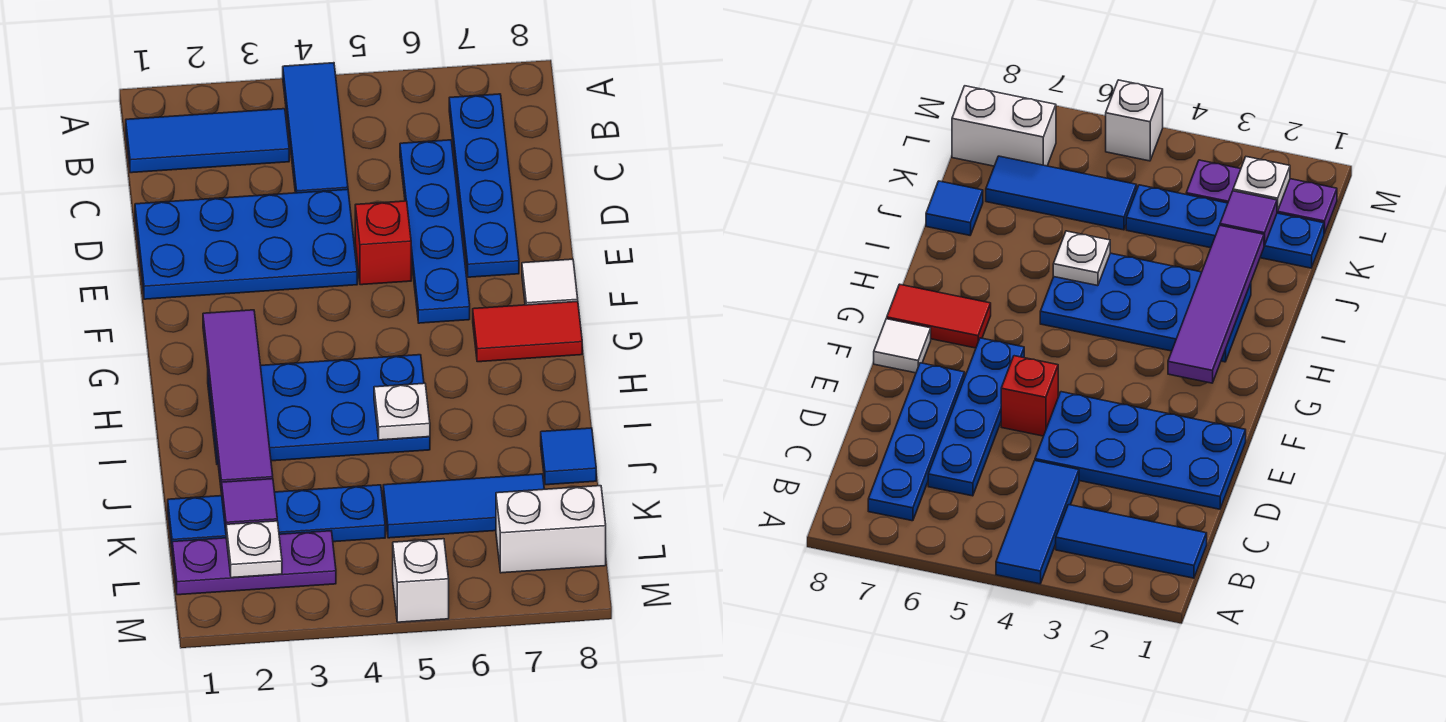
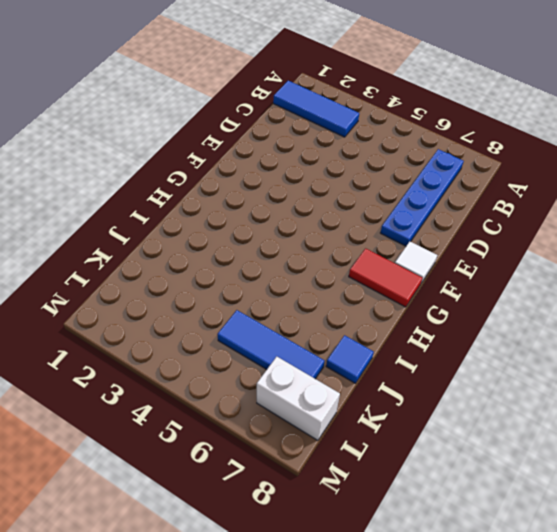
none -> blue 1x3 tile [283,63,348,193]
none -> blue 1x4 plate [400,140,470,323]
none -> blue 2x4 plate [135,189,357,299]

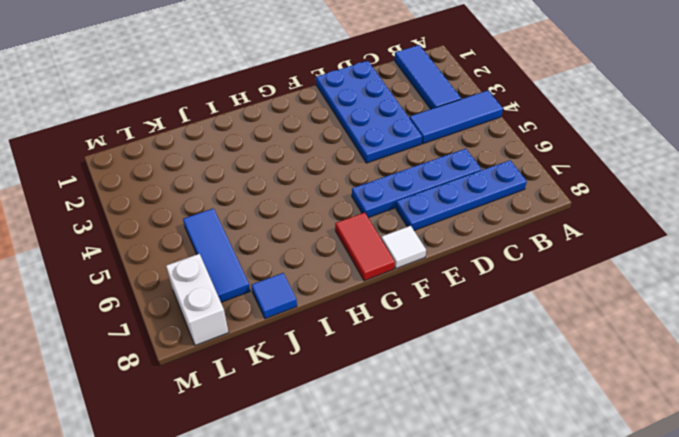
none -> red 1x1 brick [355,201,411,285]
none -> blue 2x4 plate [208,355,430,464]
none -> blue 1x4 plate [168,485,385,547]

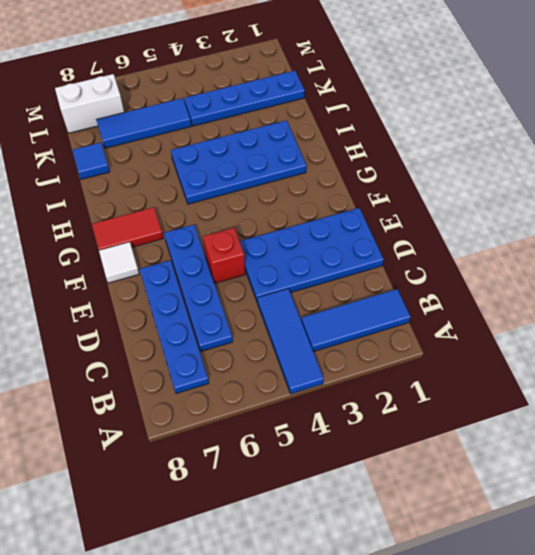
none -> purple 1x3 plate [172,531,336,595]
none -> white 1x1 brick [393,539,449,622]
none -> purple 1x4 tile [203,310,273,493]

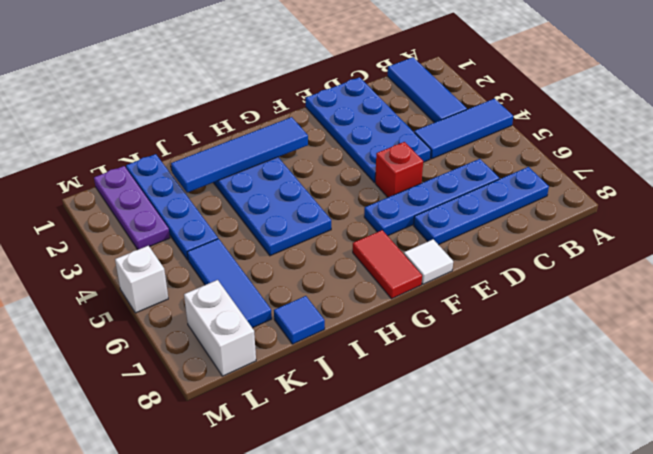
blue 1x4 tile [171,117,308,193] -> purple 1x4 tile [203,310,273,493]
none -> white 1x1 plate [374,383,430,440]
none -> purple 1x1 tile [222,479,277,530]
none -> white 1x1 plate [226,521,282,578]

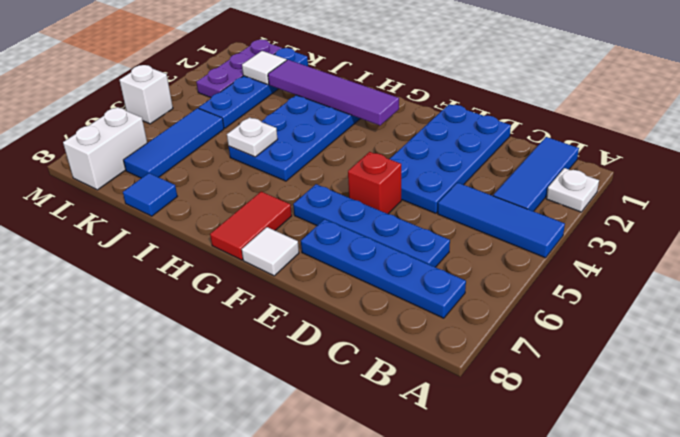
white 1x1 plate [546,168,599,212] -> white 1x1 plate moved to [226,521,282,578]
white 1x1 tile [242,51,287,84] -> purple 1x1 tile [222,479,277,530]

